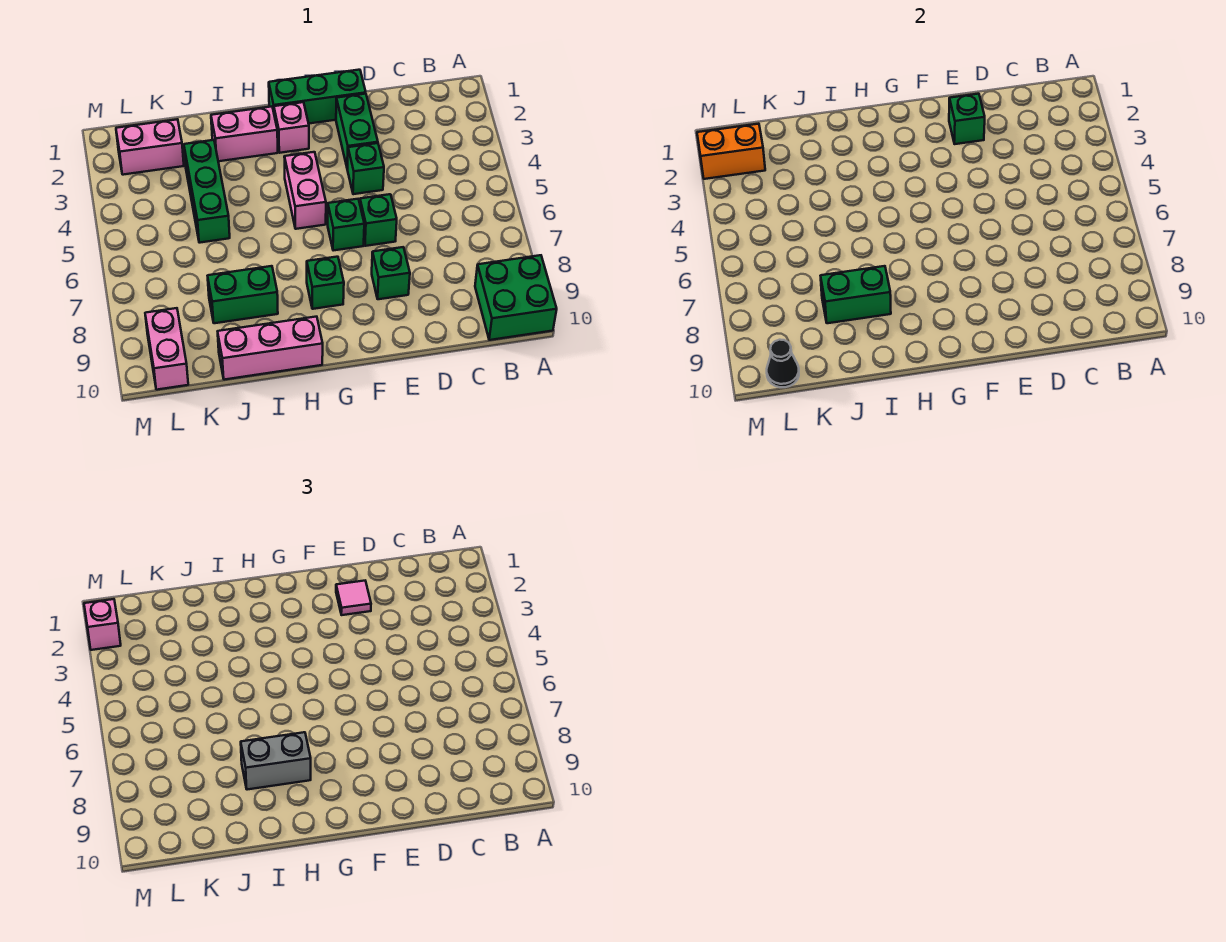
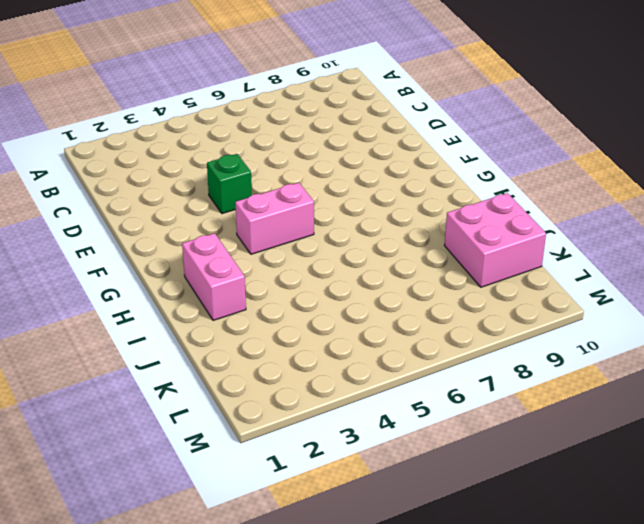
pink 2x2 brick [445,193,546,287] -> pink 1x3 brick [218,317,323,380]
none -> green 2x2 brick [475,255,557,340]
none -> green 1x3 brick [269,70,366,124]
none -> green 1x2 brick [336,94,378,169]

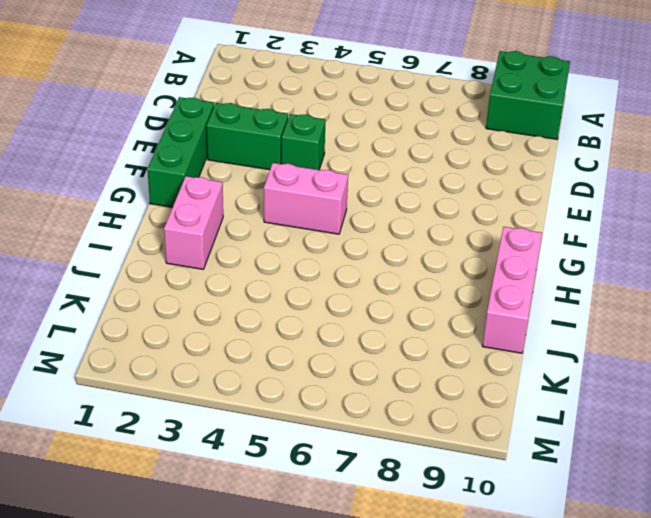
none -> green 1x1 brick [360,194,397,246]
none -> green 1x1 brick [372,247,410,299]
none -> green 1x1 brick [328,199,364,251]

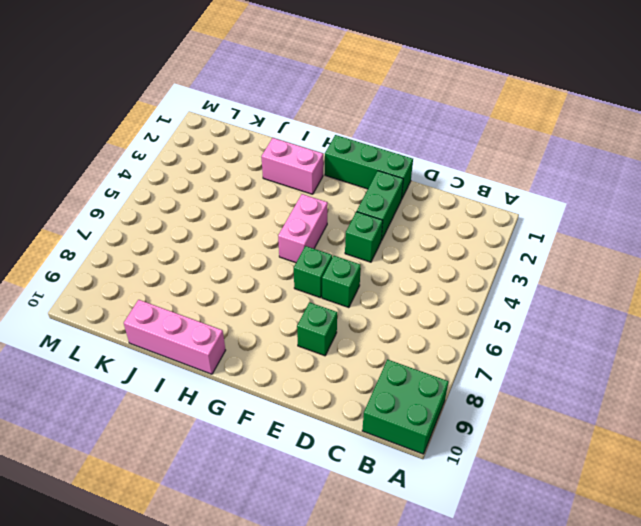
none -> pink 1x1 brick [274,102,309,153]
none -> green 1x1 brick [307,257,344,309]
none -> green 1x2 brick [208,266,278,323]

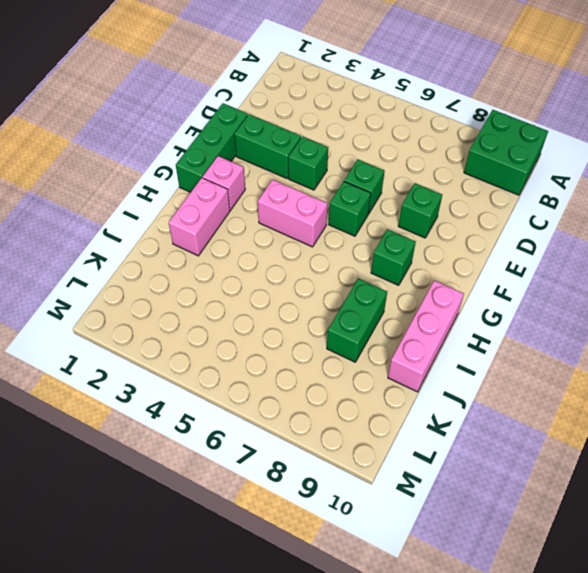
none -> green 1x3 brick [184,140,230,243]
none -> pink 1x2 brick [116,119,184,175]
none -> pink 1x2 brick [145,308,188,390]

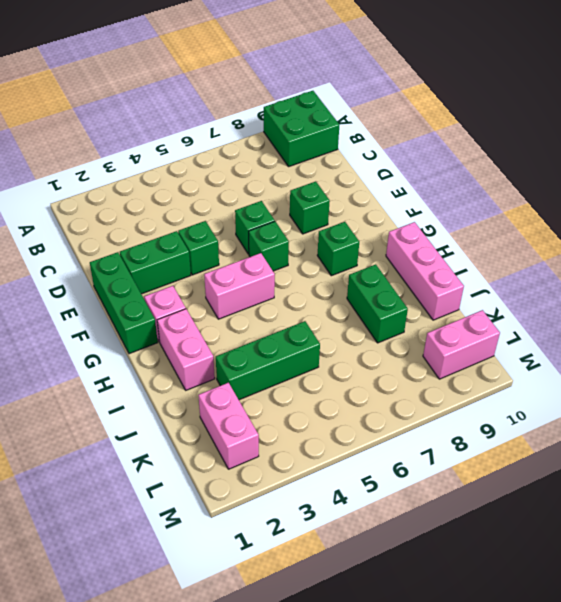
none -> green 1x1 brick [949,94,985,144]
none -> green 1x2 brick [821,266,891,323]
none -> orange 1x2 brick [697,124,765,179]

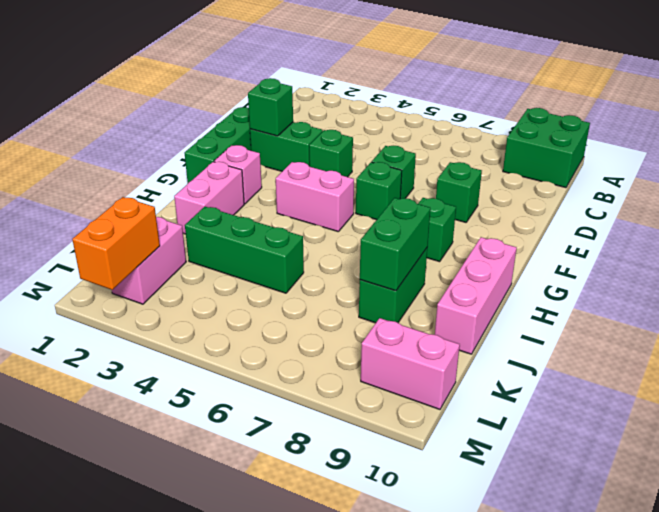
none -> black 1x1 cone [767,340,799,387]
none -> pink 1x1 tile [336,581,371,615]
none -> grey 1x2 brick [241,732,311,790]

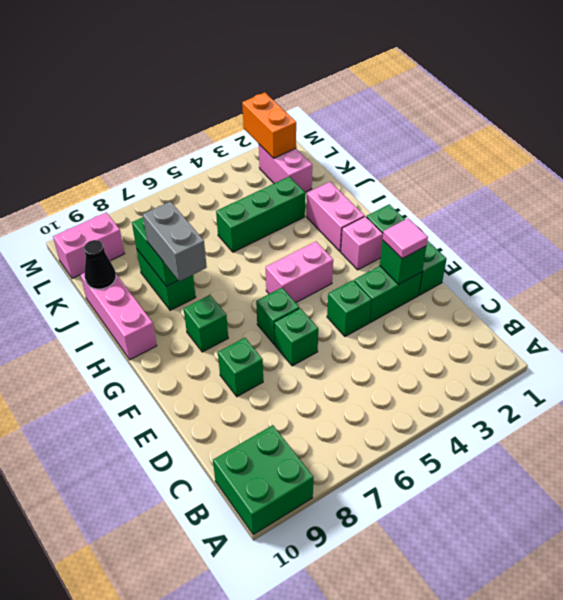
black 1x1 cone [84,240,116,289] -> black 1x1 cone moved to [767,340,799,387]
none -> pink 1x1 brick [84,599,121,650]

